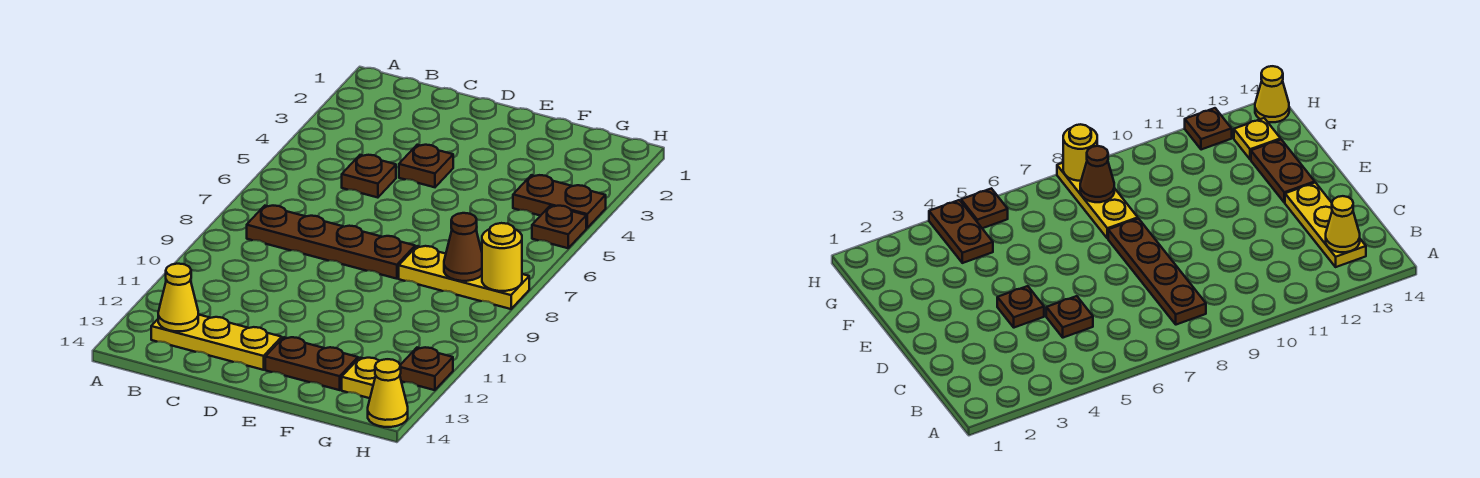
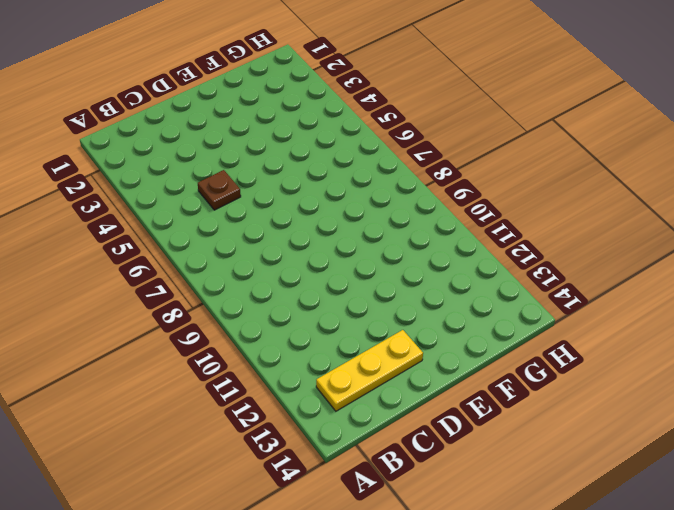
none -> brown 1x4 plate [247,206,415,279]
none -> brown 1x1 plate [399,145,453,187]
none -> brown 1x2 plate [265,337,358,390]

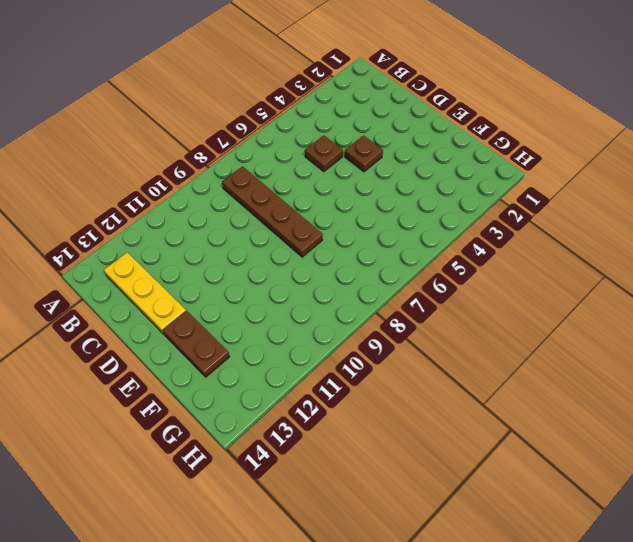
none -> yellow 1x3 plate [399,246,529,309]
none -> brown 1x2 plate [513,175,606,228]
none -> yellow 1x1 plate [342,358,379,398]

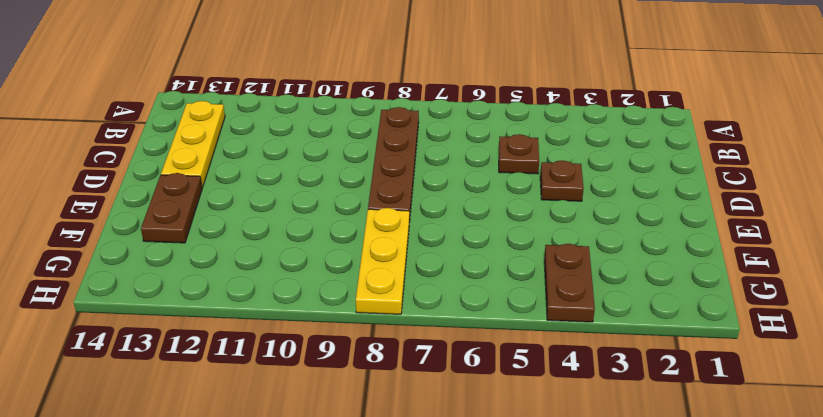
none -> yellow 1x1 plate [342,358,379,398]
none -> brown 1x1 plate [532,206,586,248]
none -> brown 1x1 plate [400,347,453,390]

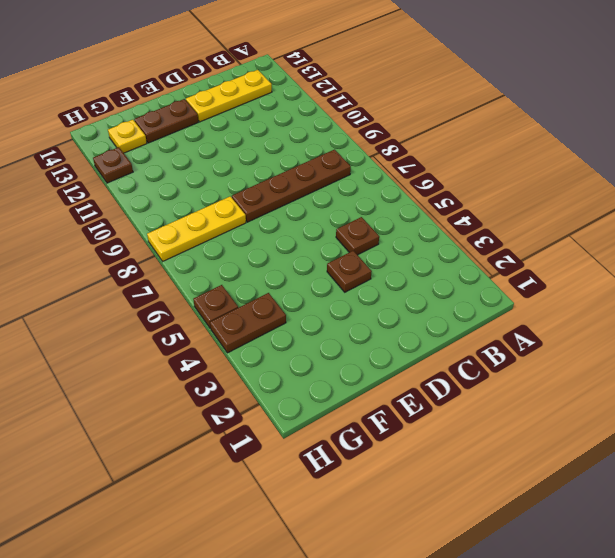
none -> yellow 1x1 cone [368,359,408,427]
none -> yellow 1x1 cone [158,264,199,331]
none -> brown 1x1 cone [444,213,482,281]

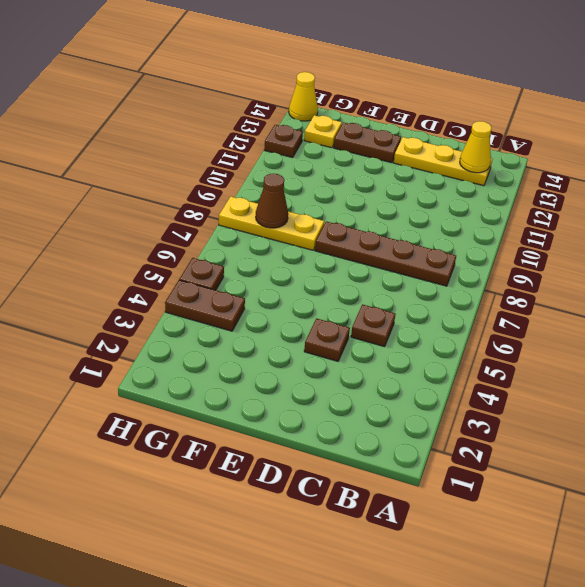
none -> yellow 1x1 round brick [482,223,522,291]

